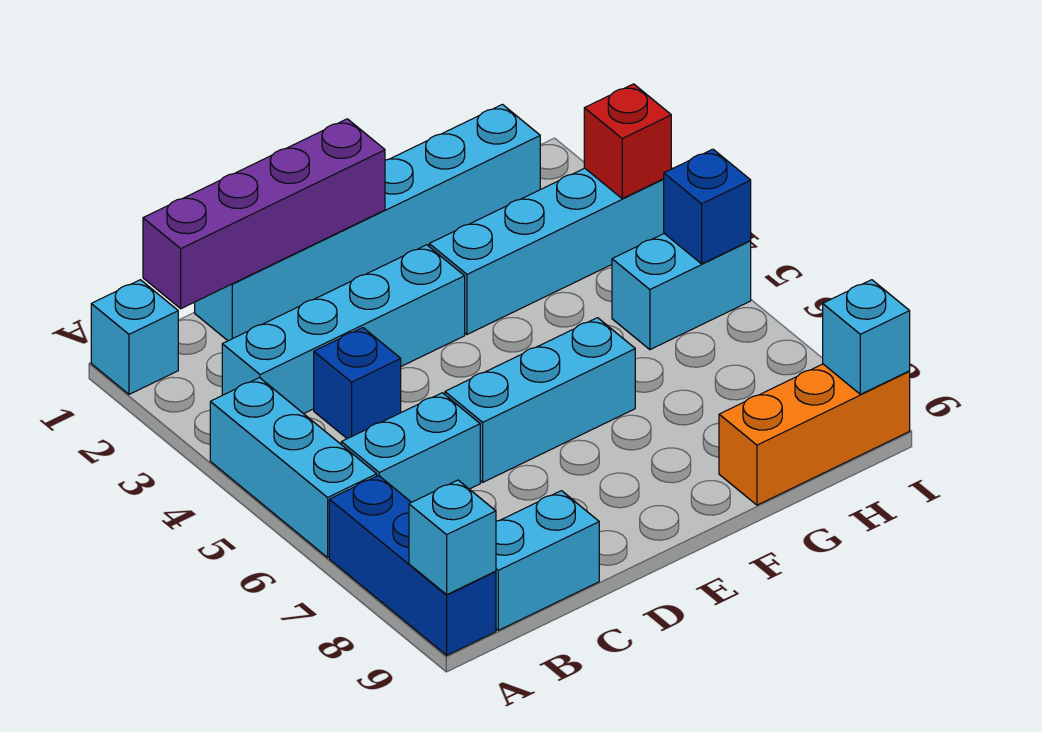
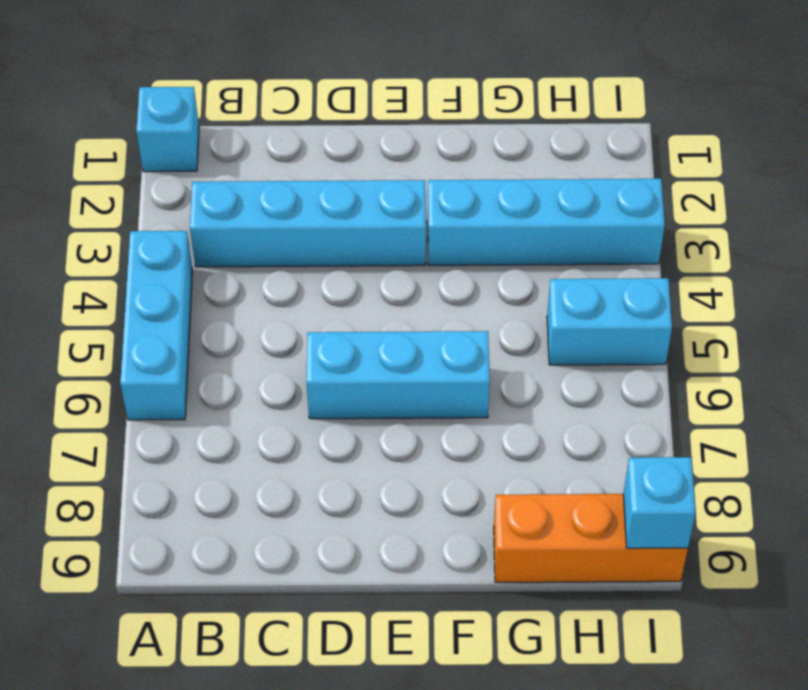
none -> blue 1x3 brick [329,476,496,655]
none -> cyan 1x2 brick [341,393,480,502]
none -> cyan 1x2 brick [496,491,599,630]

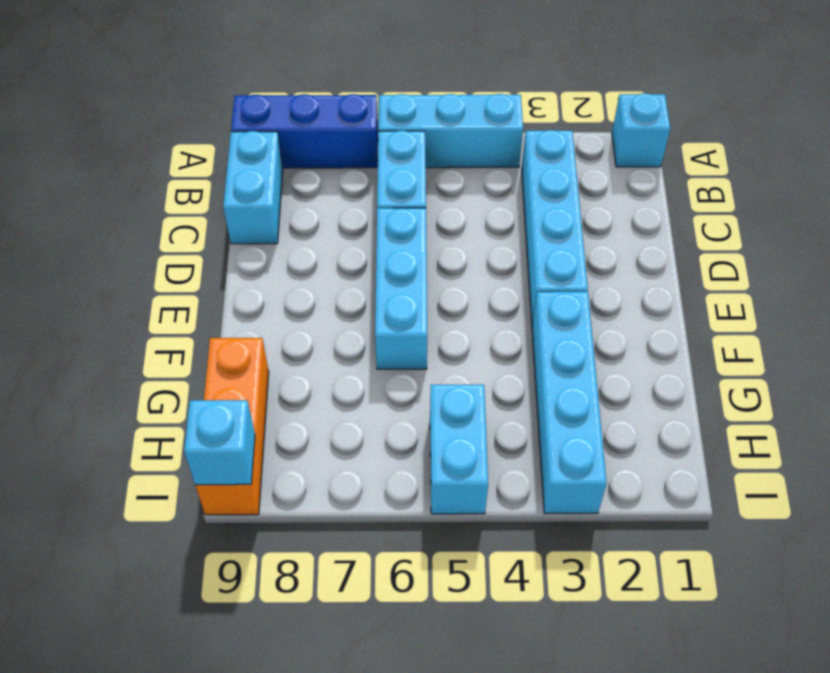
none -> cyan 1x6 brick [195,104,540,341]
none -> blue 1x1 brick [314,328,401,439]
none -> cyan 1x1 brick [409,480,496,595]

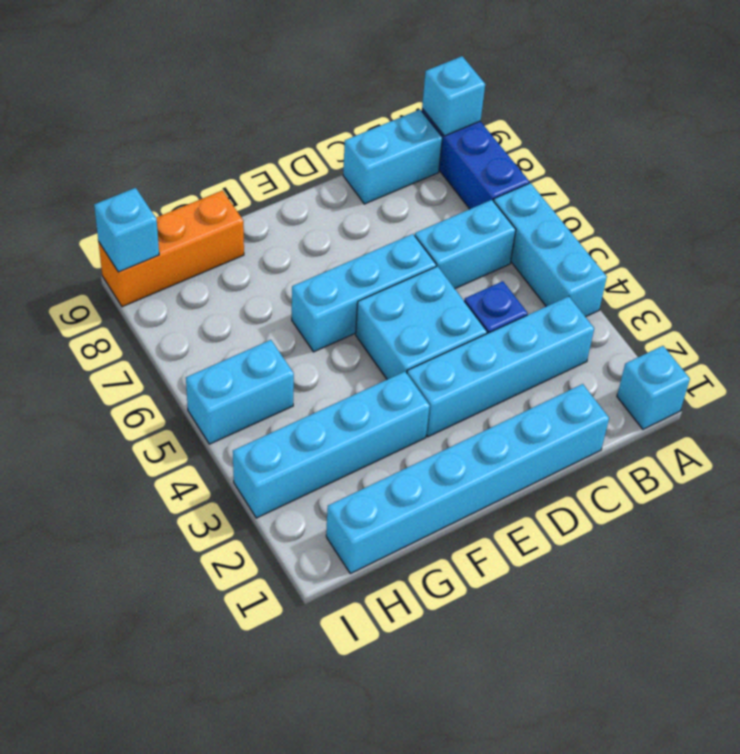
cyan 2x2 brick [356,266,487,379] -> none
none -> purple 1x4 brick [143,119,385,309]
none -> red 1x1 brick [584,84,671,199]
none -> blue 1x1 brick [664,149,751,264]

